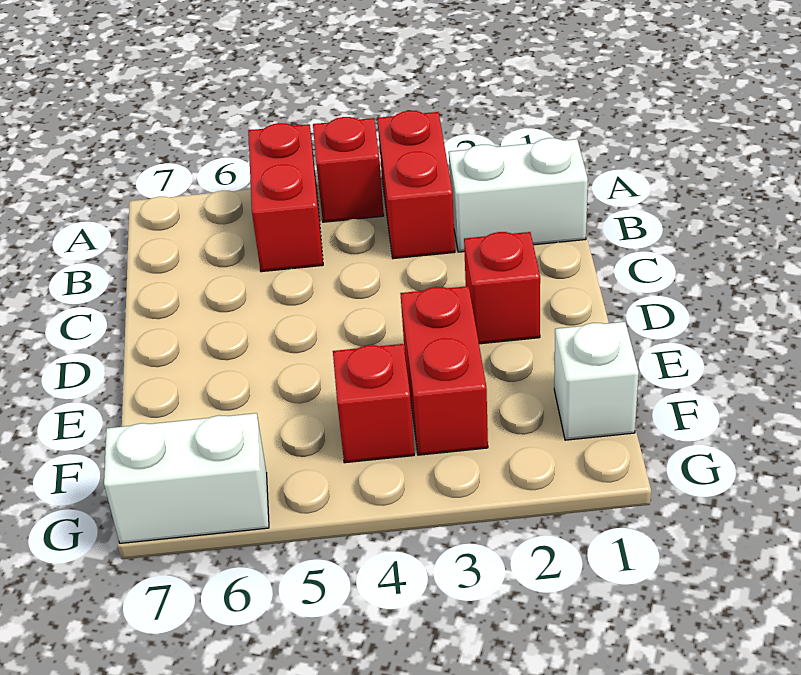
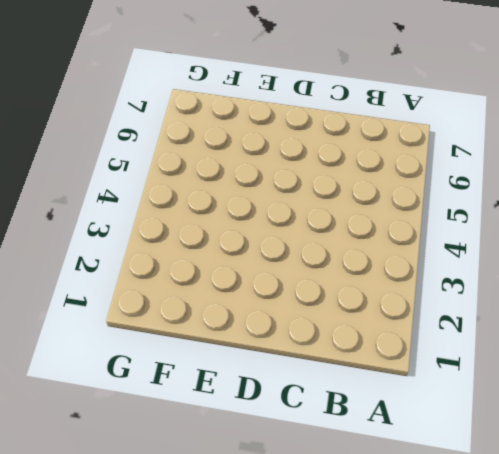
none -> red 1x2 brick [377,111,455,259]
none -> red 1x1 brick [313,117,384,222]

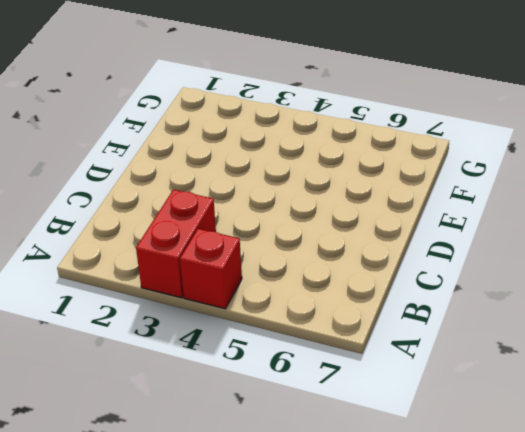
none -> red 1x2 brick [248,123,323,272]
none -> white 1x2 brick [449,138,588,252]

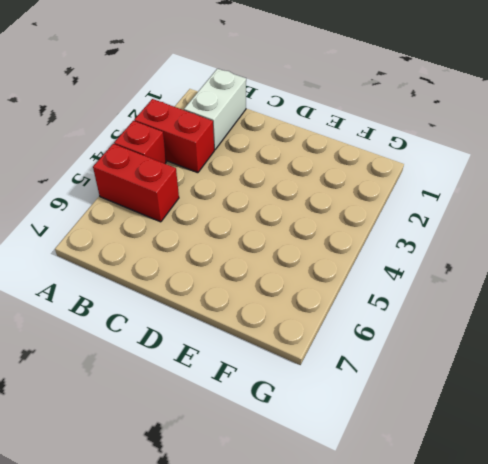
none -> red 1x1 brick [464,232,540,344]
none -> red 1x2 brick [400,286,488,455]

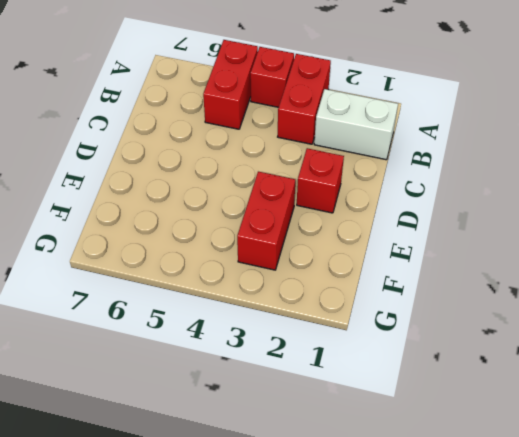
none -> white 1x1 brick [554,322,639,440]
none -> red 1x1 brick [333,344,414,463]

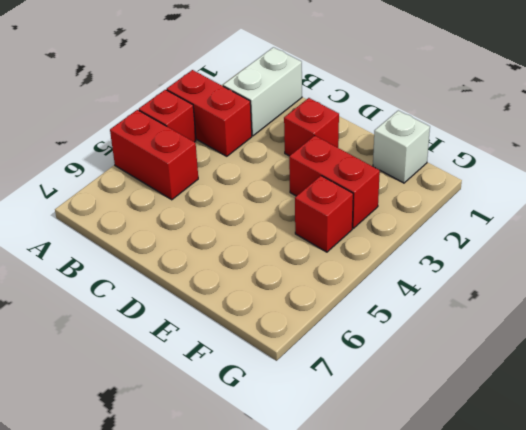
none -> white 1x2 brick [104,413,269,543]

